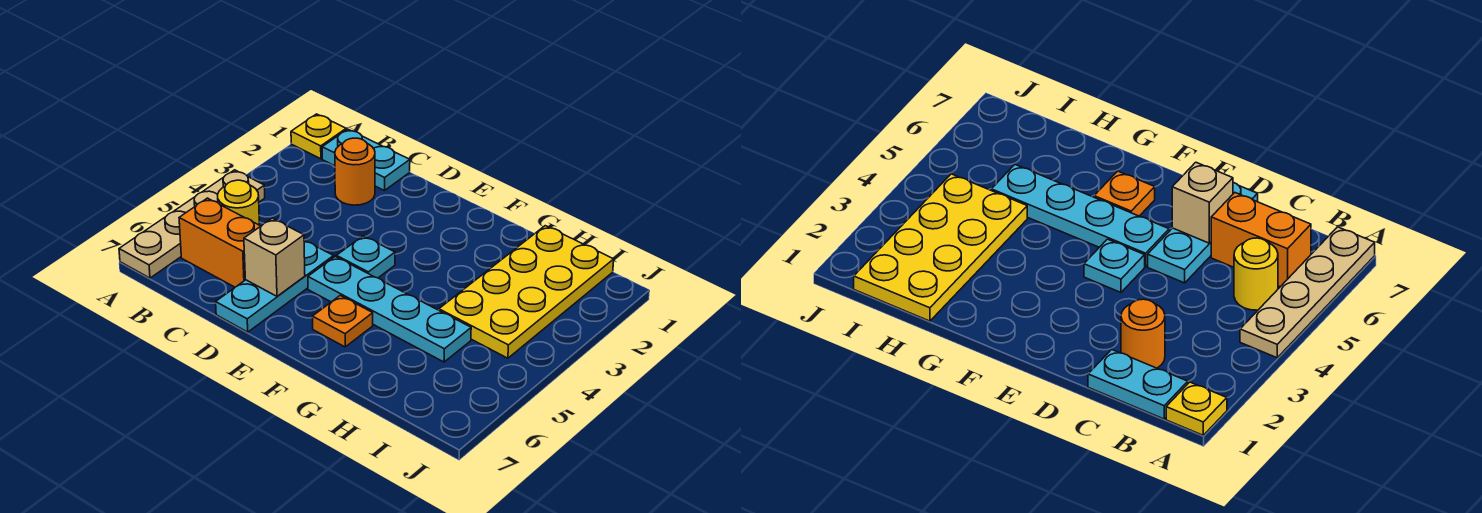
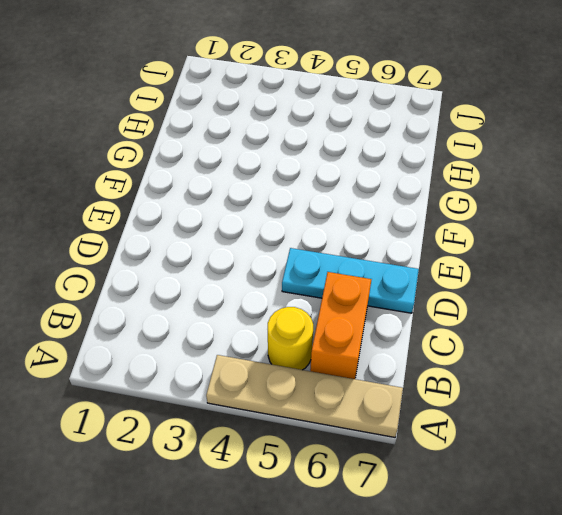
none -> yellow 1x1 plate [291,114,346,159]
none -> cyan 1x2 plate [322,129,410,191]
none -> orange 1x1 round brick [335,138,375,205]

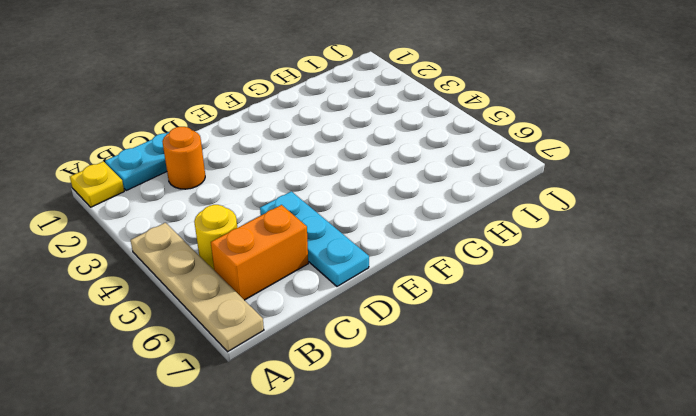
none -> cyan 1x1 plate [336,236,395,278]
none -> cyan 1x4 plate [308,257,471,362]
none -> orange 1x1 plate [312,296,373,347]

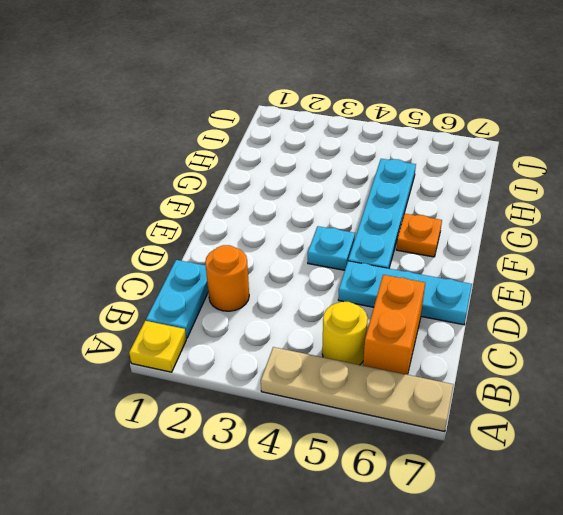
none -> yellow 2x4 plate [439,226,614,358]
none -> tan 1x1 brick [244,218,305,296]

